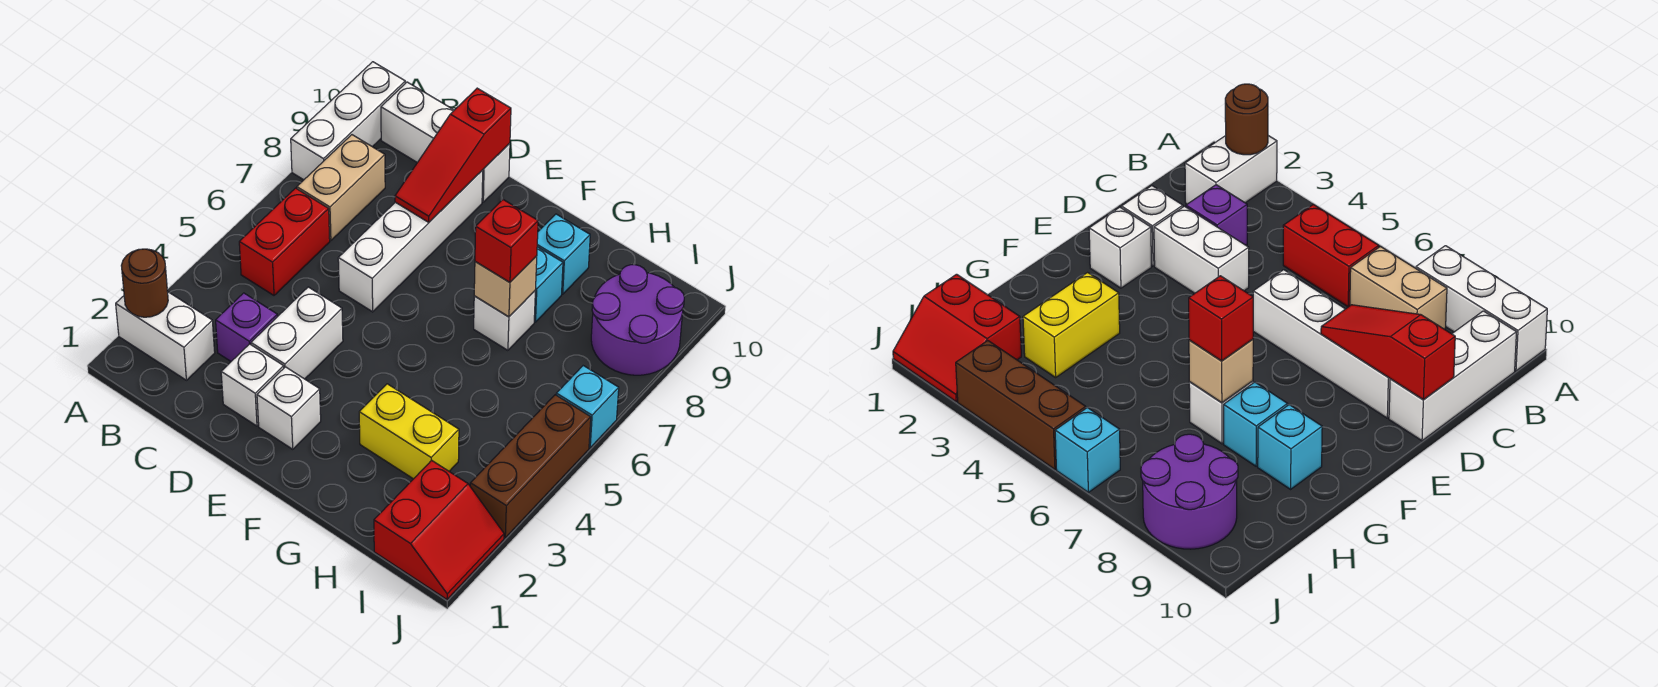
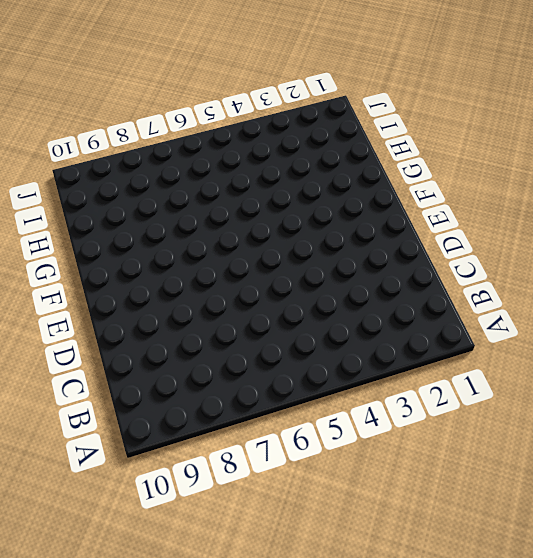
none -> white 1x2 brick [116,292,215,380]
none -> white 1x3 brick [291,62,405,180]
none -> red 1x2 brick [239,188,330,295]

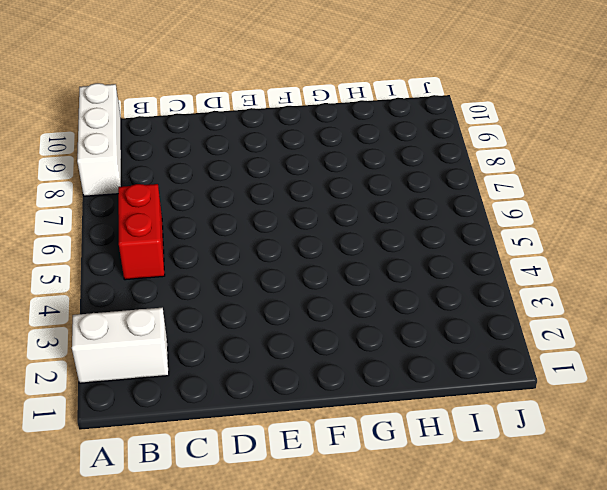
none -> tan 1x2 brick [297,135,385,241]
none -> white 1x3 brick [381,82,510,202]
none -> purple 1x1 brick [216,293,277,361]

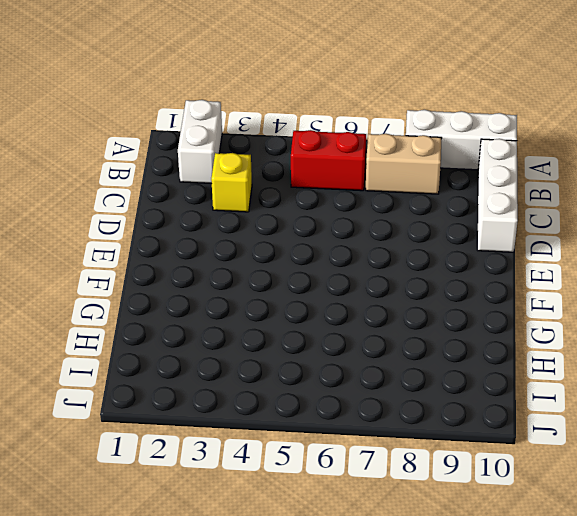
yellow 1x1 brick [211,153,252,212] -> purple 1x1 brick [216,293,277,361]
none -> white 1x1 brick [221,344,284,426]
none -> white 1x2 brick [251,287,343,379]
none -> white 1x4 brick [338,170,483,312]

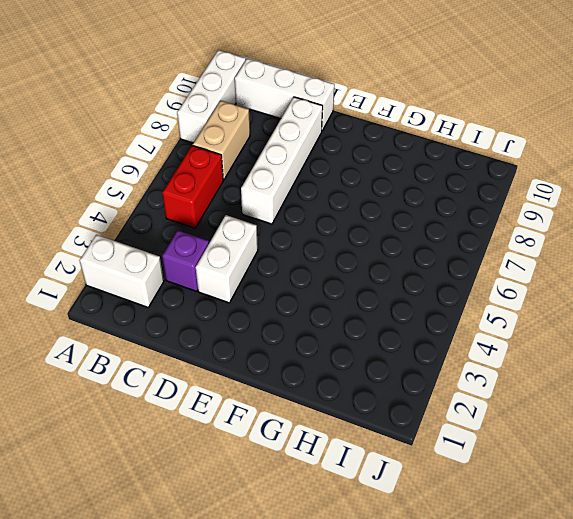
none -> white 1x1 brick [221,344,284,426]
none -> white 1x1 brick [257,367,321,449]
none -> yellow 1x2 brick [359,384,459,479]

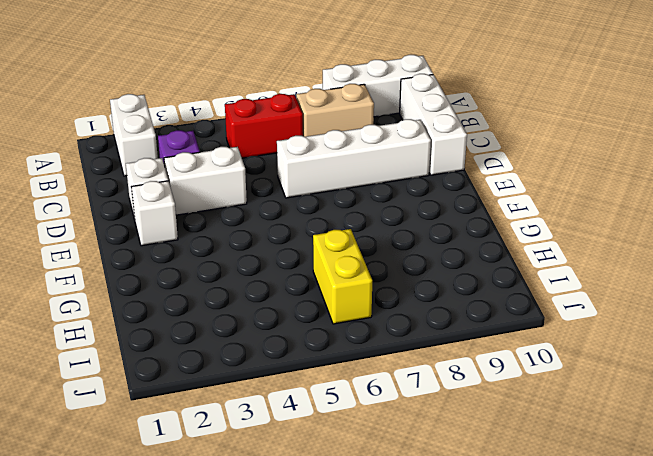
yellow 1x2 brick [313,229,372,324] -> yellow 1x2 brick moved to [359,384,459,479]
none -> white 1x1 brick [474,291,535,350]
none -> cyan 1x1 brick [534,247,563,322]
none -> cyan 1x1 brick [537,214,590,294]

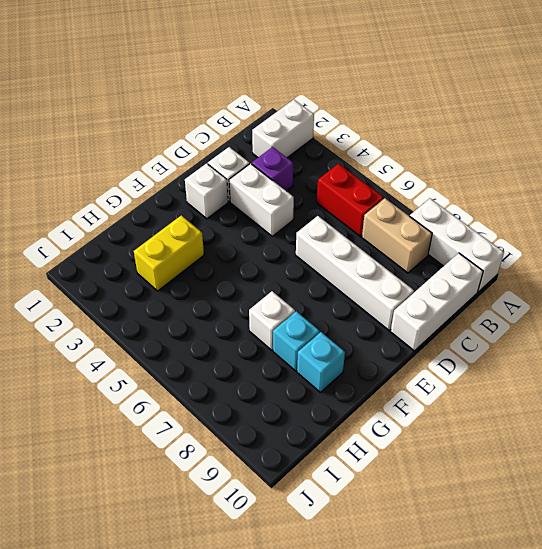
none -> red 2x2 slope [374,460,504,599]
none -> purple 2x2 round brick [591,265,684,375]
none -> brown 1x3 brick [470,395,591,538]

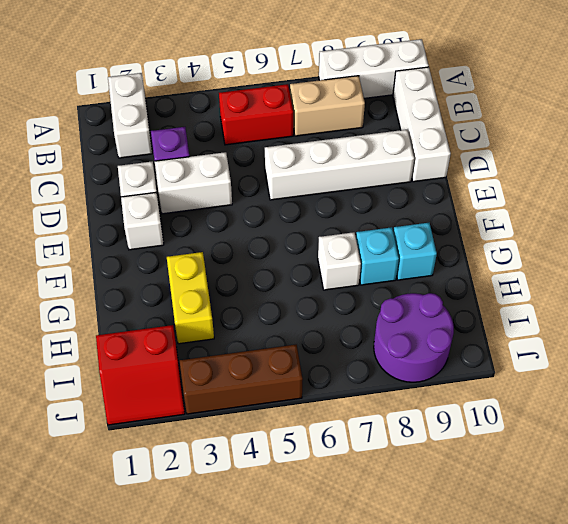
none -> cyan 1x1 brick [556,366,619,448]
none -> brown 1x1 round brick [121,249,168,317]
none -> red 1x3 slope [395,88,511,222]

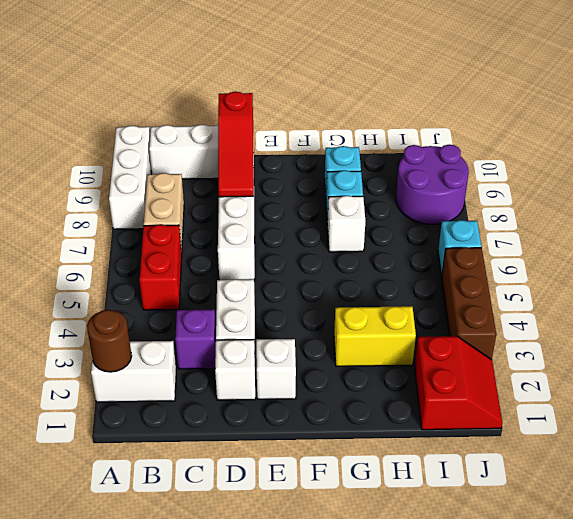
none -> tan 1x1 brick [474,256,537,317]
none -> red 1x1 brick [475,200,538,282]

